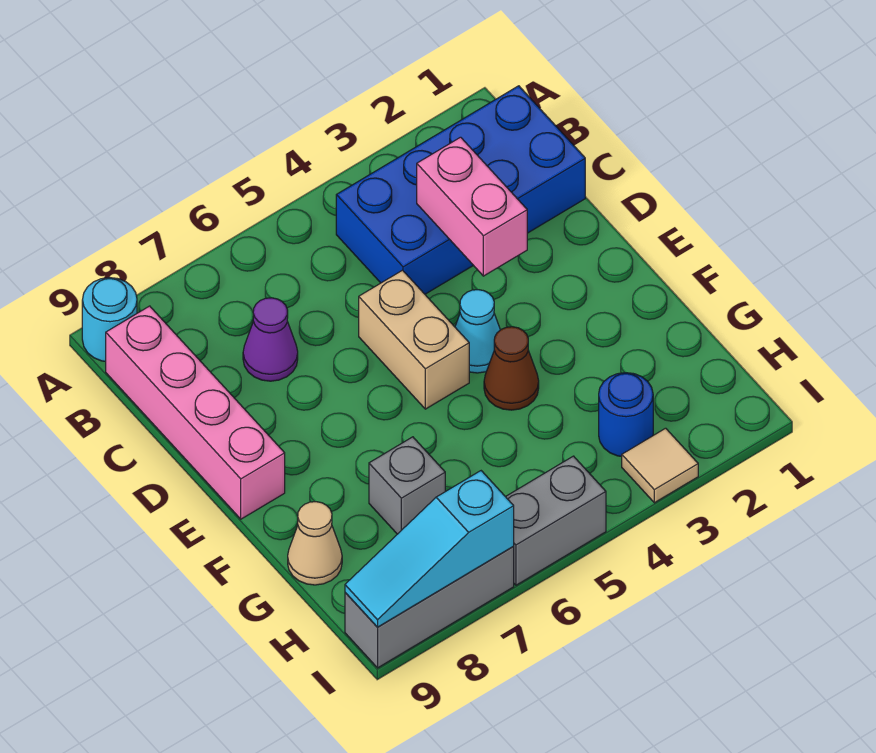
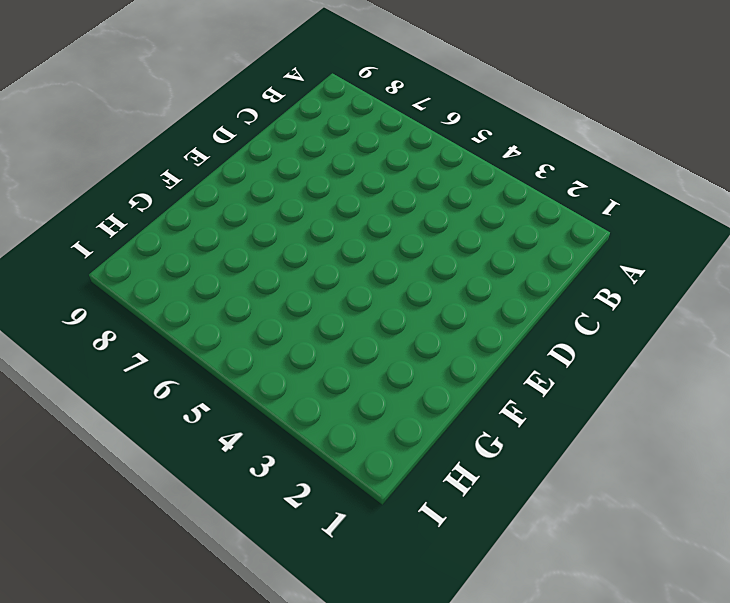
none -> cyan 1x1 round brick [82,278,137,361]
none -> blue 2x4 brick [336,86,585,294]
none -> pink 1x4 brick [106,306,285,519]

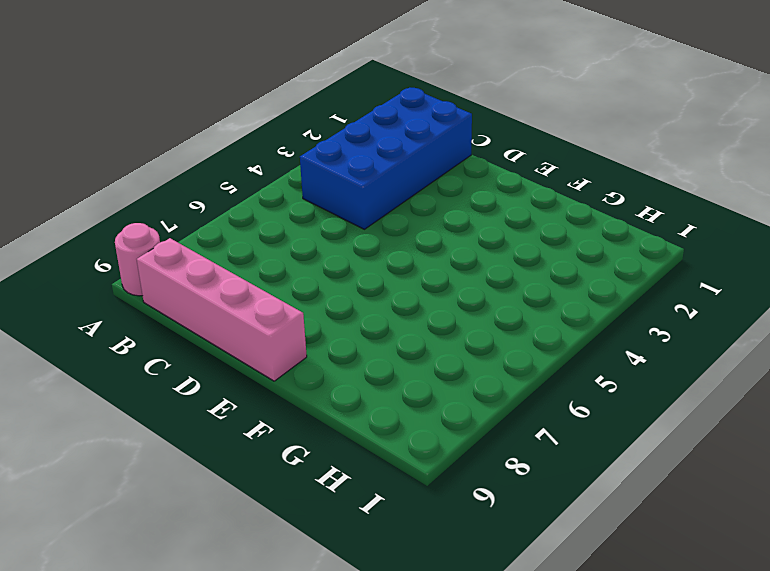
pink 1x1 round brick [115,223,160,296] -> cyan 1x1 round brick [82,278,137,361]
none -> purple 1x1 cone [243,298,298,381]
none -> tan 1x2 brick [359,270,469,409]
none -> cyan 1x1 cone [455,290,500,373]

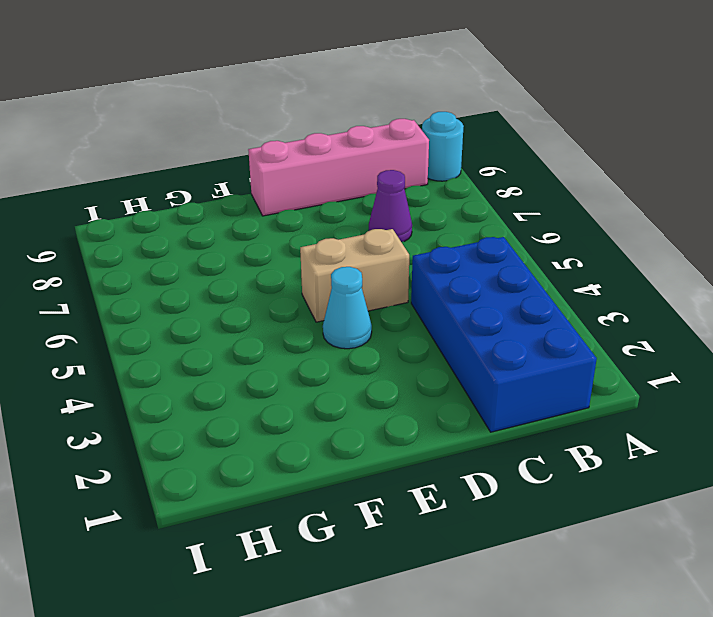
none -> brown 1x1 cone [484,327,539,410]
none -> grey 1x1 brick [369,437,445,534]
none -> tan 1x1 cone [288,502,342,585]

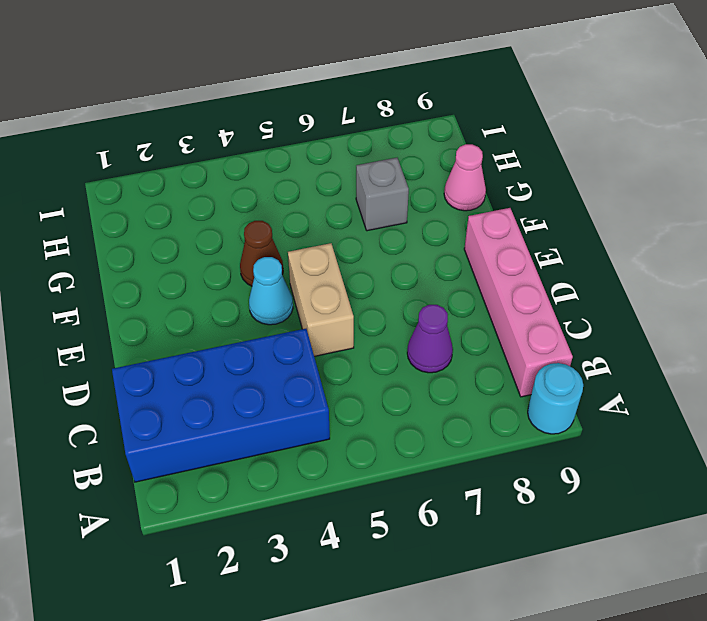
pink 1x1 cone [444,144,486,211] -> tan 1x1 cone [288,502,342,585]
none -> blue 1x1 round brick [599,373,653,456]
none -> tan 1x1 tile [622,428,698,503]
none -> grey 1x2 brick [506,456,606,585]

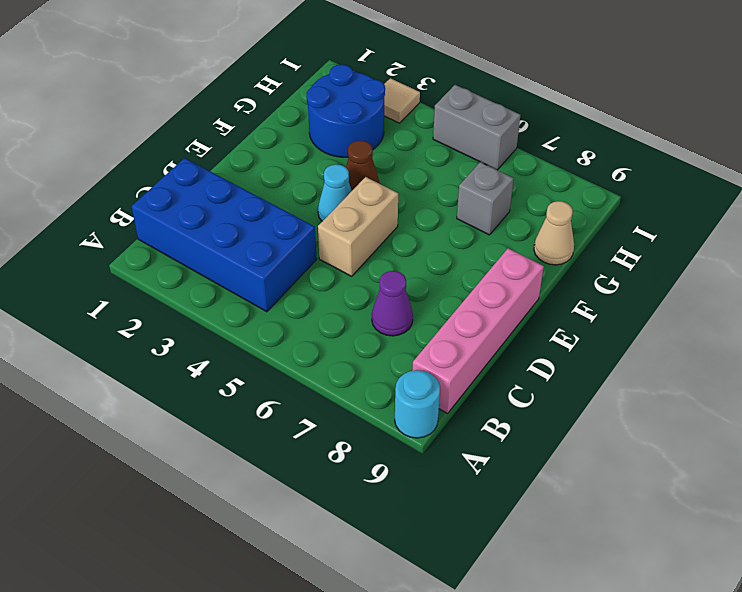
blue 2x2 round brick [306,65,385,157] -> blue 1x1 round brick [599,373,653,456]
none -> grey 1x3 brick [345,547,514,668]
none -> pink 1x2 brick [417,137,527,276]
none -> cyan 1x3 slope [345,471,514,627]

